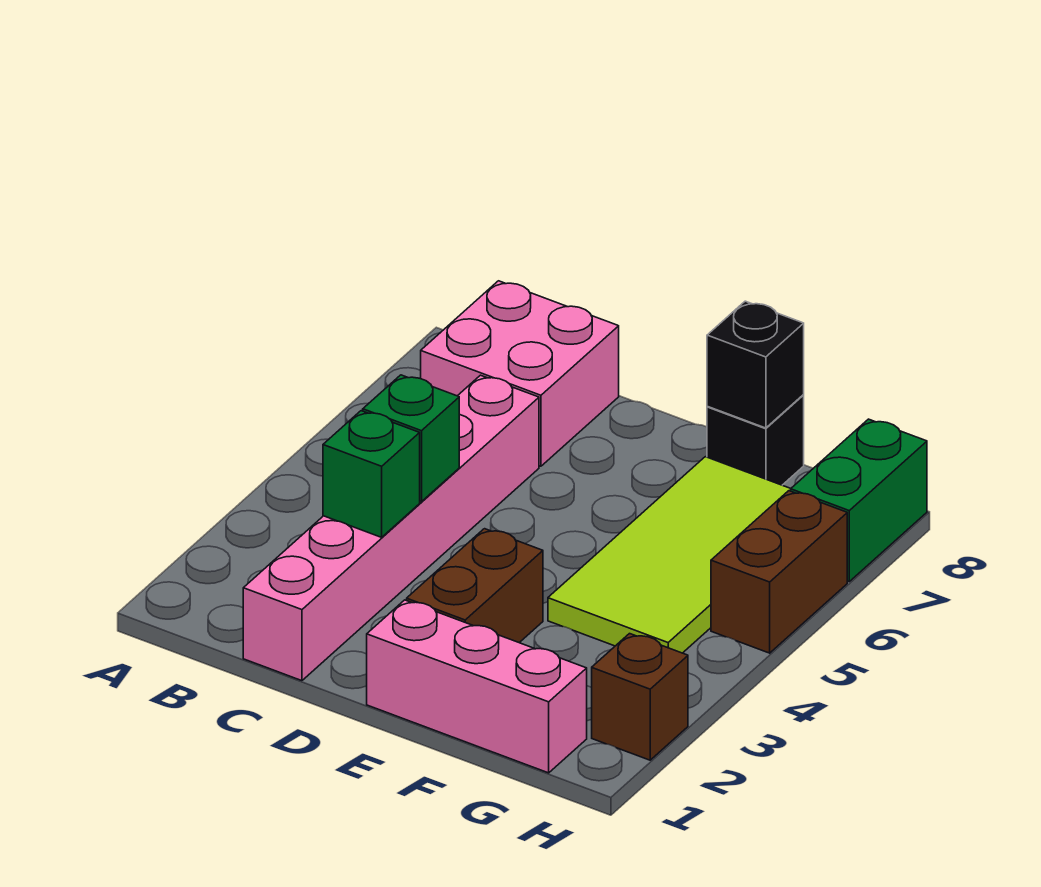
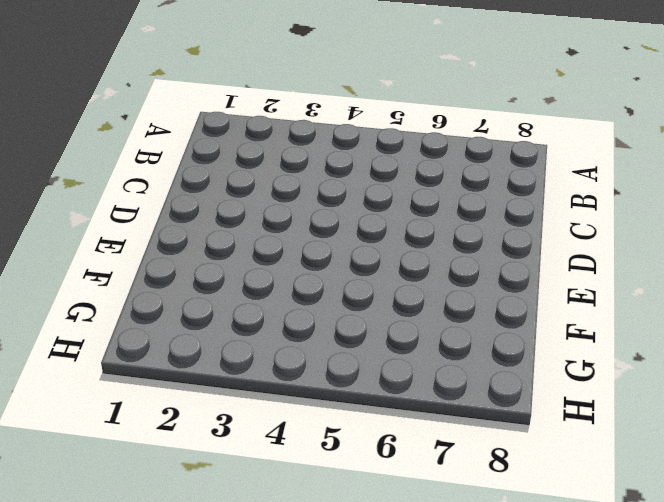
none -> pink 2x2 brick [421,281,619,466]
none -> pink 1x6 brick [243,375,539,681]
none -> pink 1x3 brick [367,600,587,773]

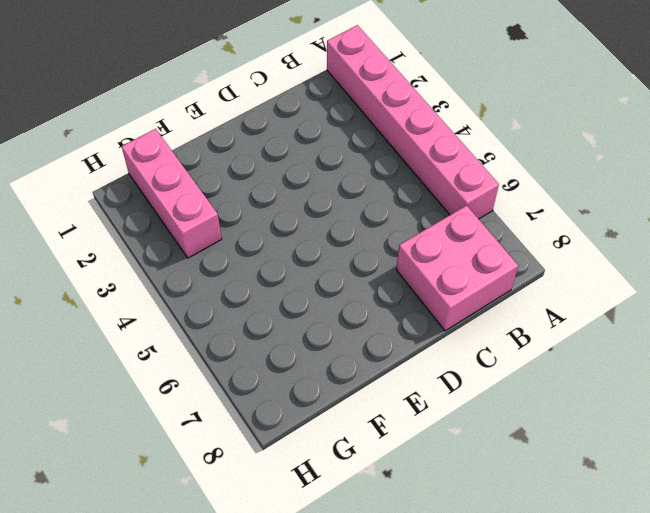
pink 1x6 brick [327,25,499,219] -> pink 1x6 brick moved to [243,375,539,681]
pink 1x3 brick [122,129,222,258] -> pink 1x3 brick turned to [367,600,587,773]
none -> brown 1x2 brick [407,529,543,643]
none -> lime 2x4 tile [548,457,791,653]
none -> black 1x1 brick [707,395,804,485]

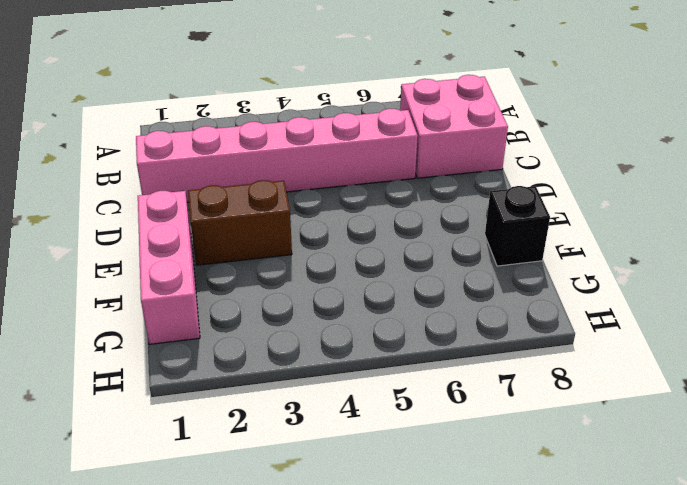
none -> lime 2x4 tile [548,457,791,653]
none -> brown 1x1 brick [592,634,688,760]
none -> brown 1x2 brick [711,491,847,653]

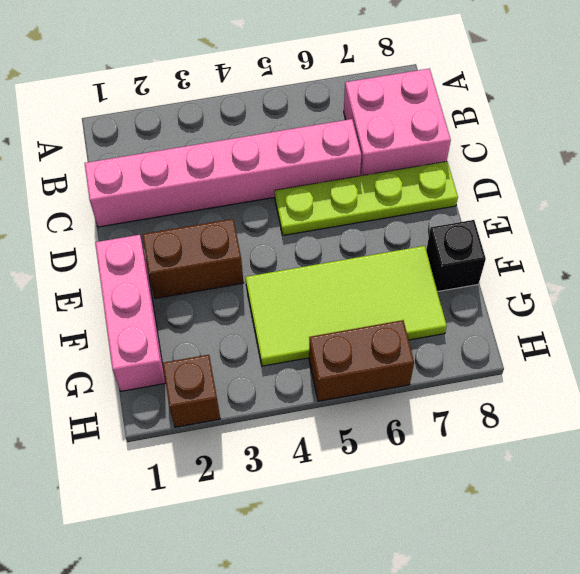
lime 1x4 plate [274,161,458,236] -> none
none -> green 1x2 brick [791,419,927,582]
none -> green 1x1 brick [323,411,420,537]
none -> green 1x1 brick [363,375,459,502]

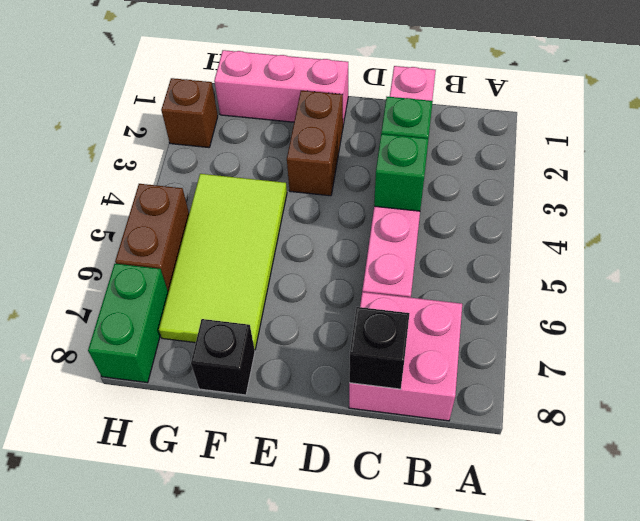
black 1x1 brick [349,307,410,389] -> black 1x1 brick moved to [707,301,804,428]

